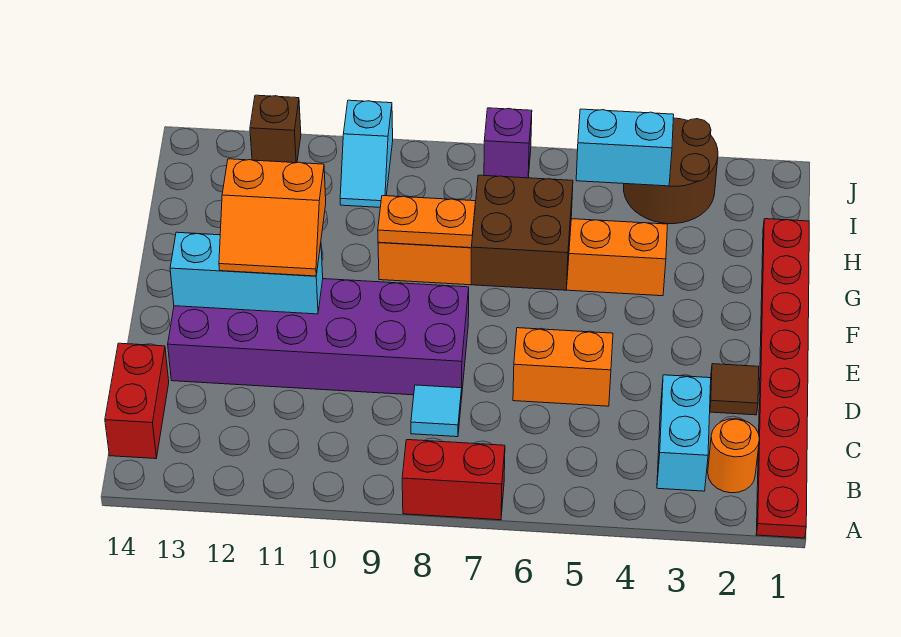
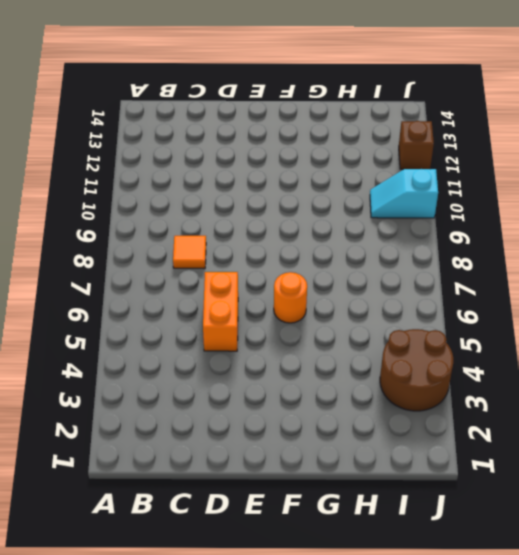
orange 1x1 tile [173,236,206,269] -> cyan 1x1 tile [411,385,462,437]
orange 1x1 round brick [274,272,307,323] -> orange 1x1 round brick moved to [708,419,759,493]
none -> red 1x8 plate [756,219,809,538]
none -> red 1x2 brick [402,440,505,520]
none -> cyan 1x2 brick [657,375,711,491]

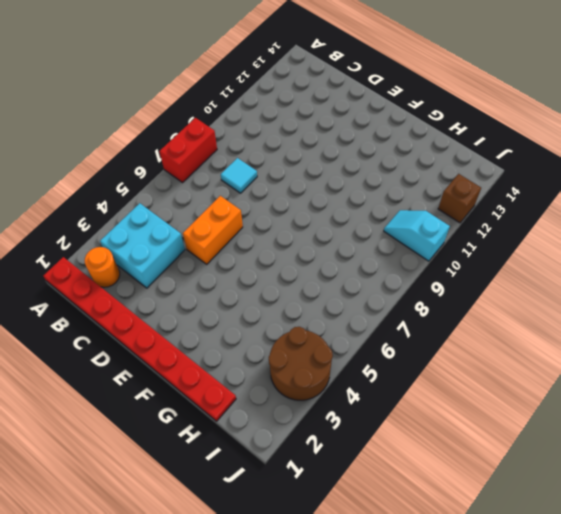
cyan 2x2 brick [100,203,185,288] -> cyan 1x2 brick [657,375,711,491]
none -> red 1x2 brick [105,343,169,459]
none -> brown 1x1 tile [710,364,759,415]
none -> purple 2x6 brick [168,279,469,395]

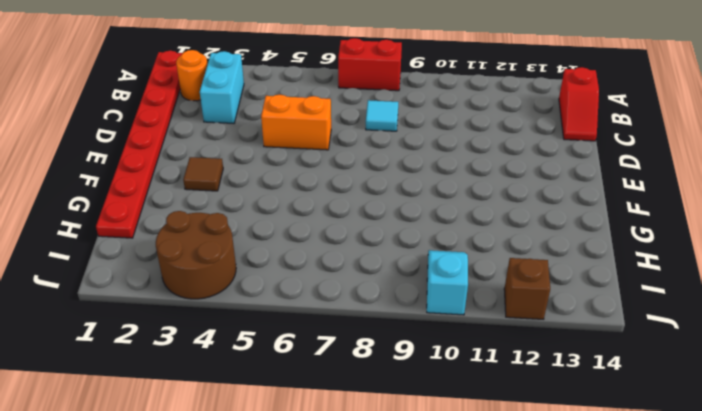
red 1x2 slope [559,67,599,141] -> red 1x2 brick [105,343,169,459]
brown 1x1 tile [183,157,223,191] -> brown 1x1 tile moved to [710,364,759,415]
none -> purple 2x6 brick [168,279,469,395]
none -> orange 1x6 brick [378,219,668,296]
none -> purple 1x1 brick [484,108,532,178]

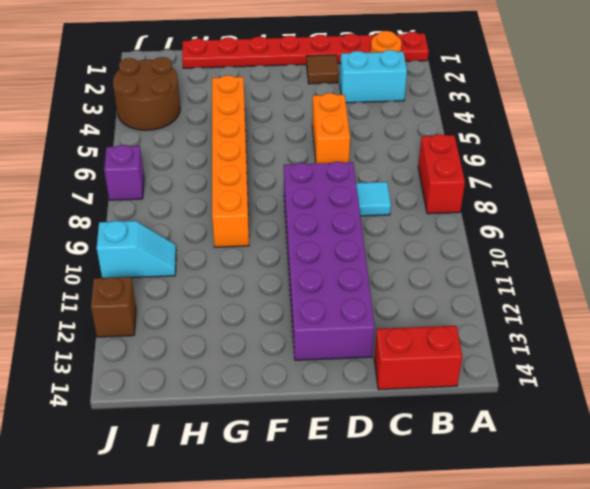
none -> cyan 1x3 brick [170,232,323,314]
none -> brown 2x2 brick [471,175,573,290]
none -> orange 1x2 plate [378,196,476,248]

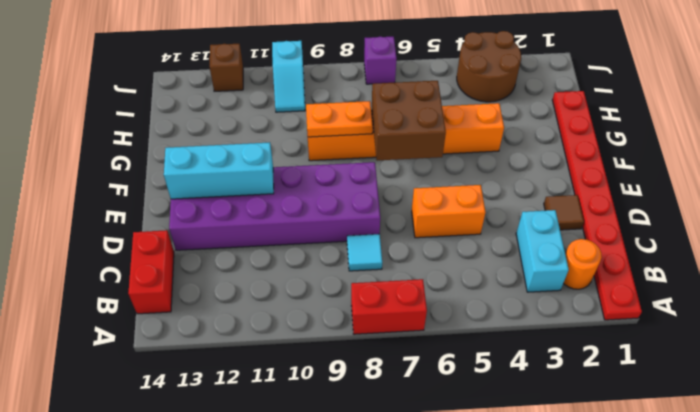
none -> cyan 1x2 brick [576,109,674,186]
none -> orange 2x2 slope [219,159,326,276]

